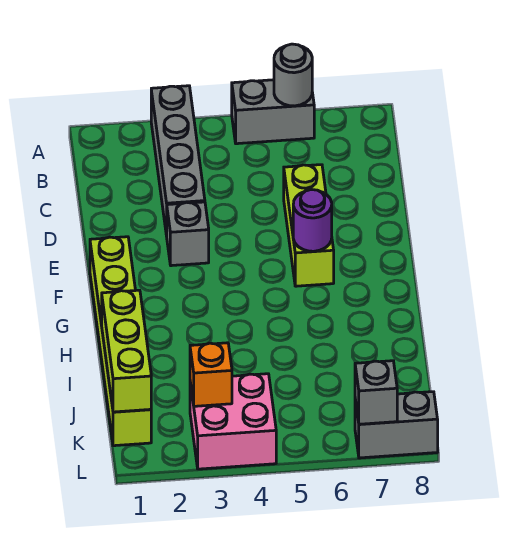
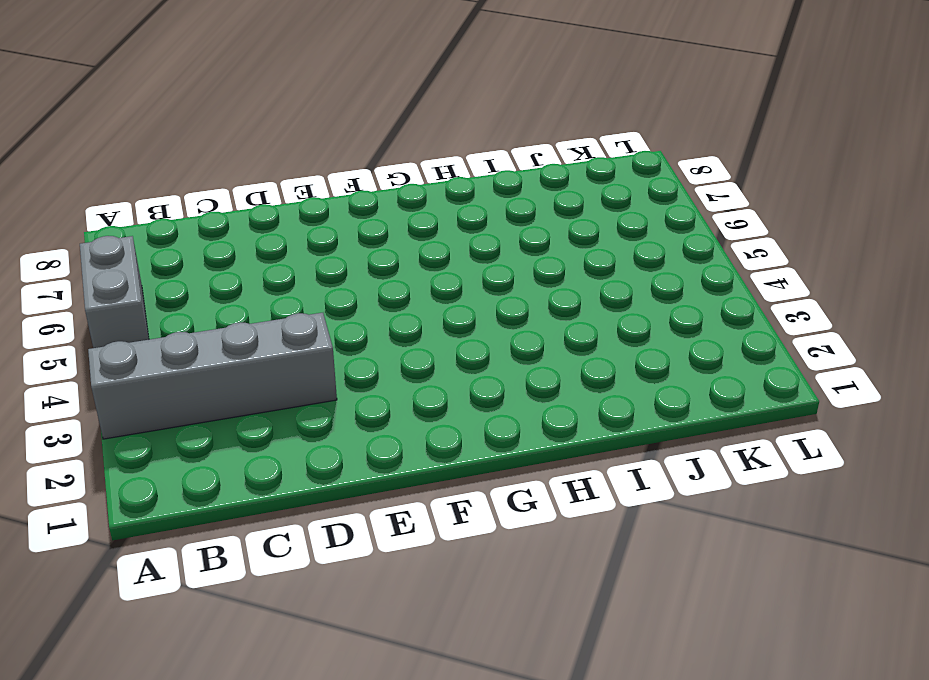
none -> lime 1x3 brick [284,165,334,286]
none -> grey 1x1 brick [167,202,209,266]
none -> lime 1x6 brick [90,237,151,446]

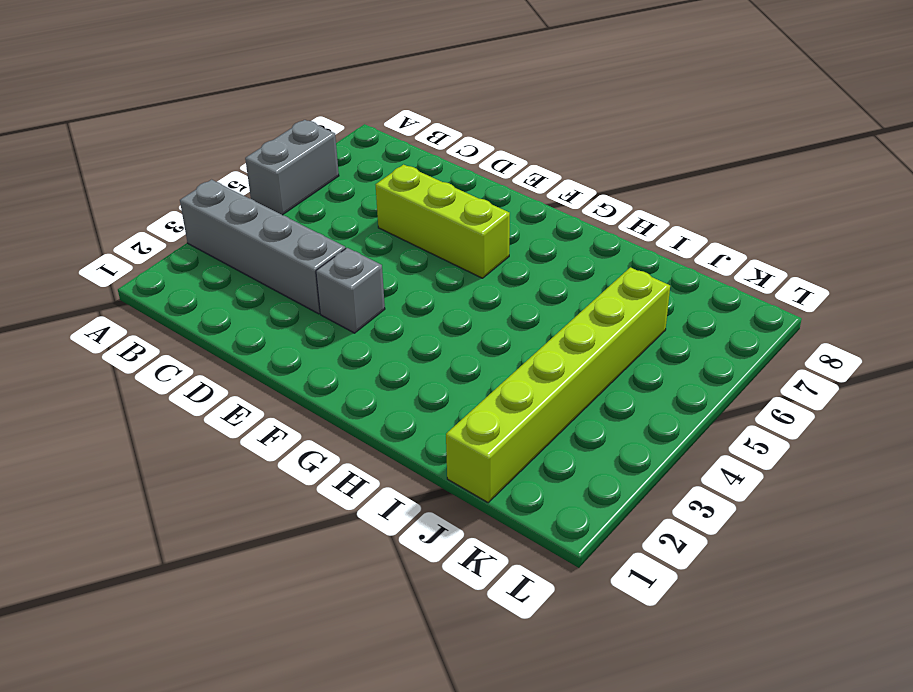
lime 1x6 brick [446,267,670,503] -> lime 1x6 brick turned to [90,237,151,446]
none -> pink 2x2 brick [190,374,276,469]
none -> grey 1x2 brick [355,392,438,458]
none -> grey 1x1 round brick [274,44,312,106]

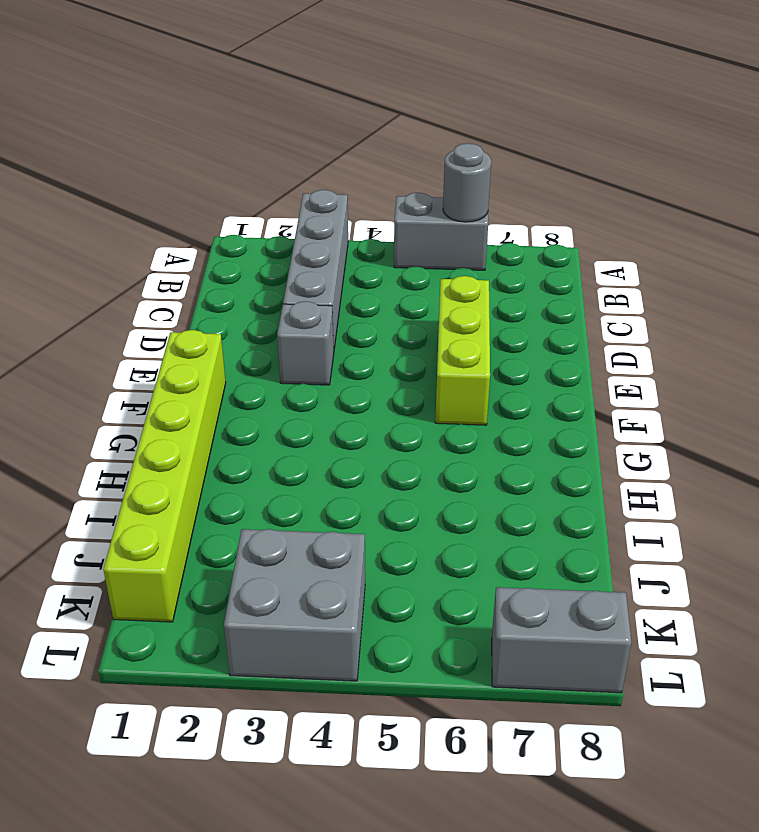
grey 2x2 brick [224,529,365,681] -> pink 2x2 brick [190,374,276,469]
none -> purple 1x1 round brick [293,190,332,251]
none -> lime 1x3 brick [102,290,151,412]
none -> orange 1x1 brick [190,343,232,406]

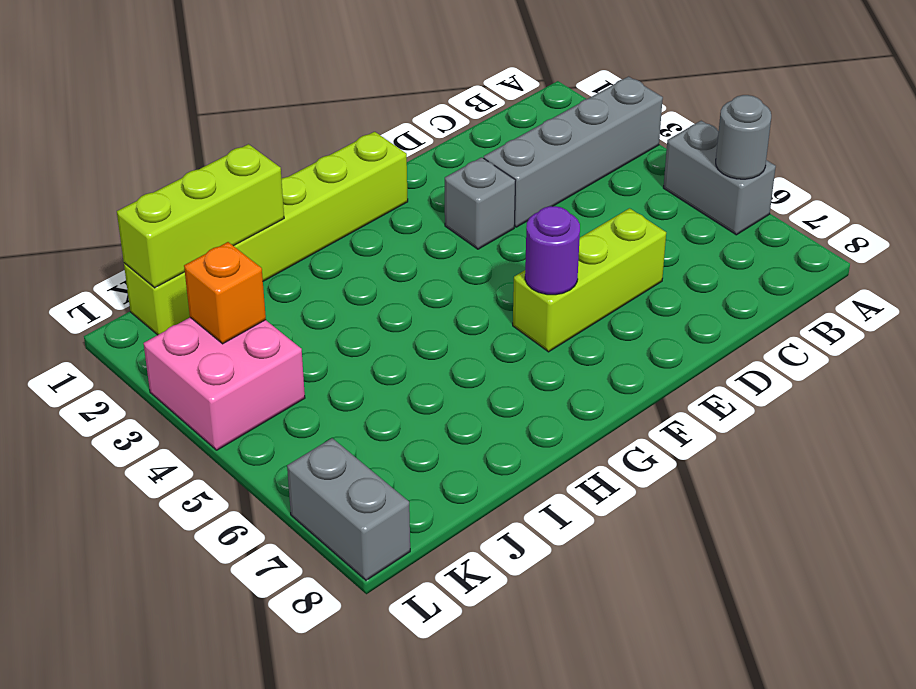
none -> grey 1x1 brick [355,361,397,424]

